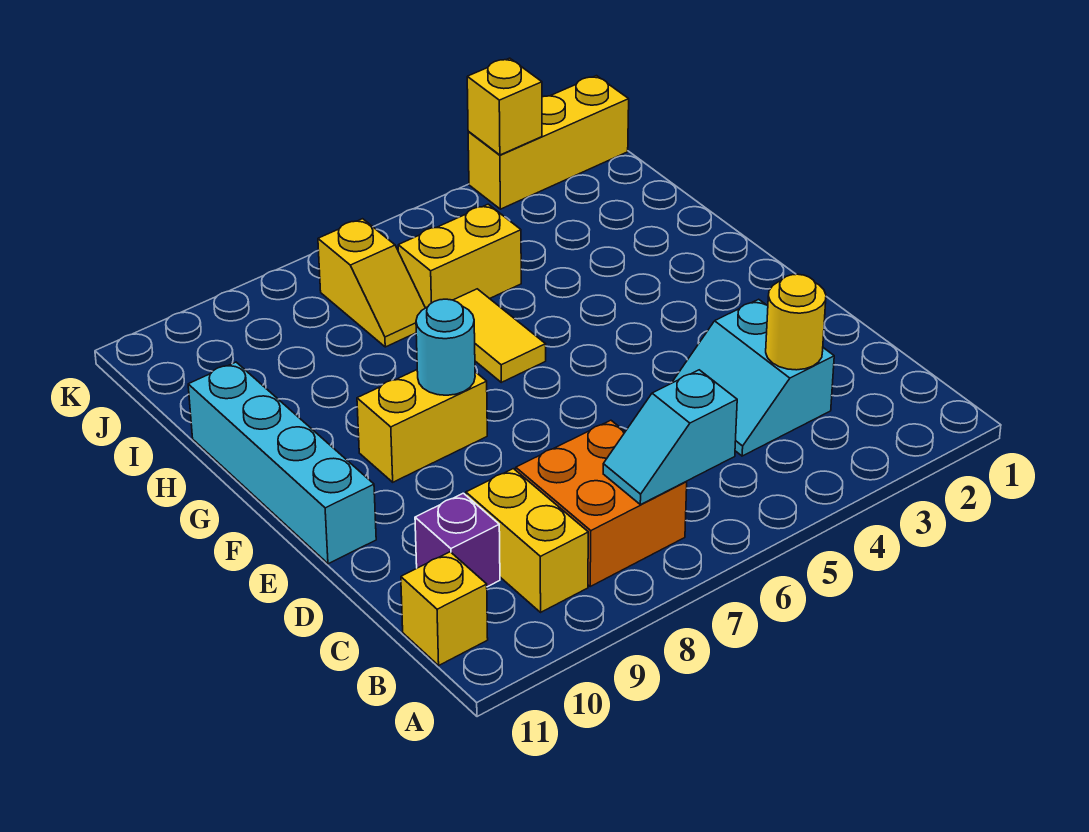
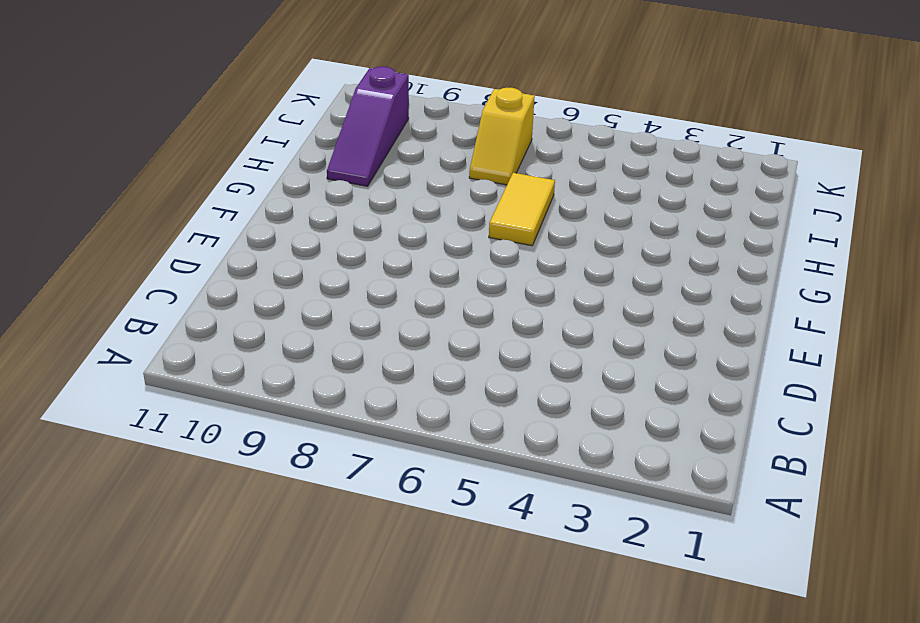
purple 1x3 slope [327,67,409,186] -> none
none -> orange 2x2 brick [516,420,687,586]
none -> yellow 1x2 brick [466,469,588,612]
none -> yellow 1x1 brick [401,552,488,665]

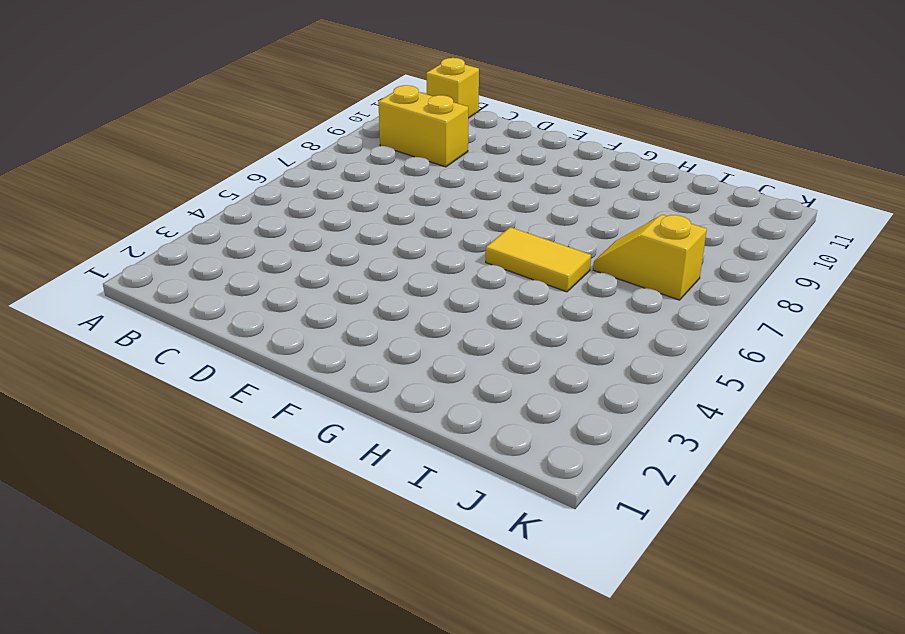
none -> orange 2x2 brick [516,420,687,586]
none -> cyan 2x2 slope [672,299,834,456]
none -> purple 1x1 brick [415,493,500,587]

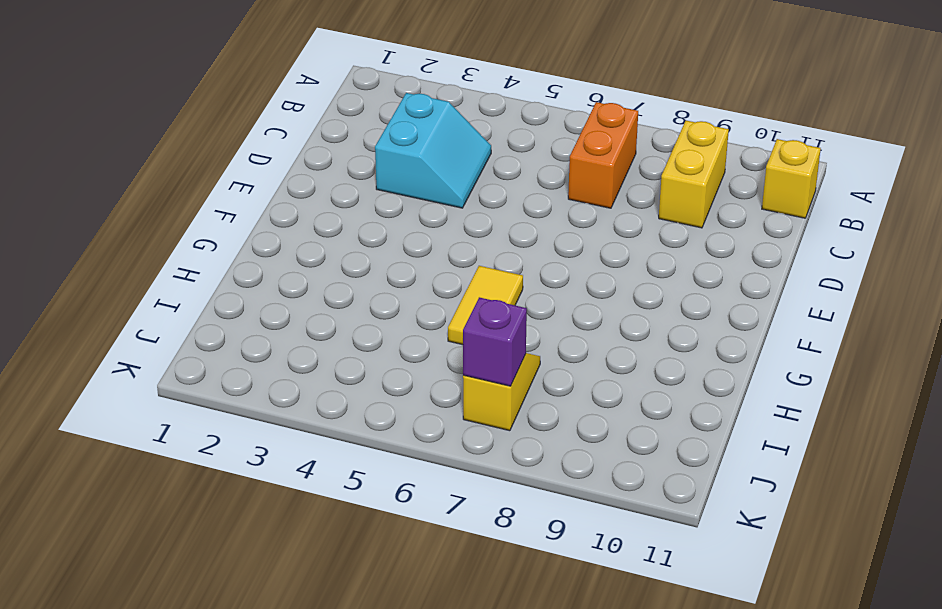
orange 1x2 brick [568,102,638,208] -> orange 2x2 brick [516,420,687,586]
purple 1x1 brick [463,297,527,386] -> purple 1x1 brick moved to [415,493,500,587]
none -> cyan 1x4 brick [188,362,376,564]
none -> yellow 1x2 brick [357,370,487,482]
none -> yellow 1x2 brick [398,204,521,308]

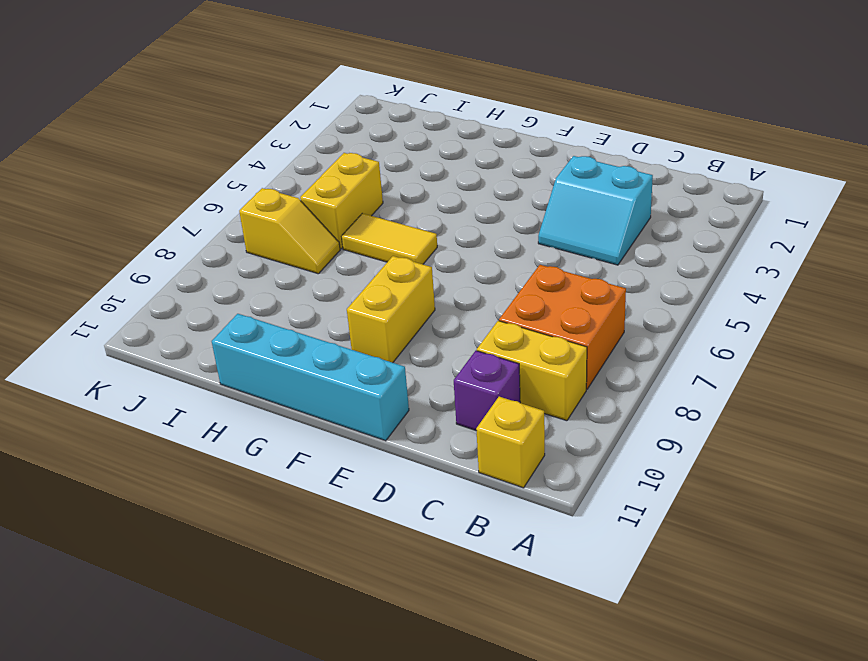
none -> yellow 1x3 brick [468,76,629,209]
none -> cyan 1x2 slope [603,370,737,505]
none -> yellow 1x1 round brick [766,274,826,370]

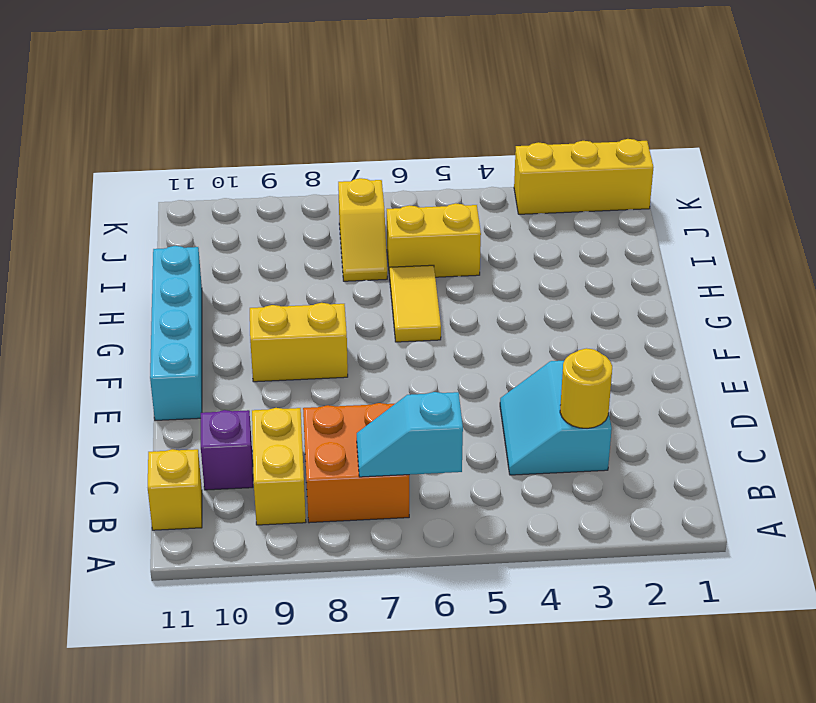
none -> cyan 1x1 round brick [416,299,475,395]
none -> yellow 1x1 brick [467,58,542,155]

